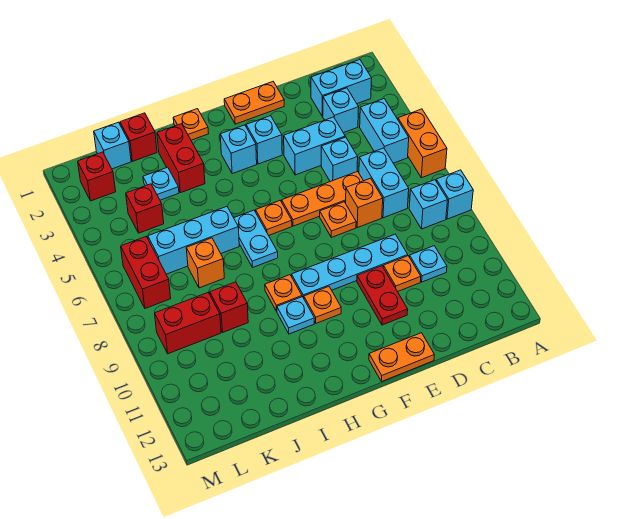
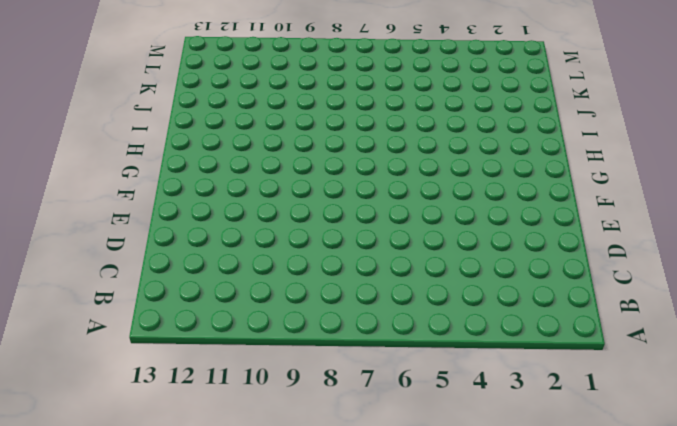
none -> orange 1x2 brick [398,109,447,178]
none -> cyan 1x1 brick [436,170,473,219]
none -> cyan 1x2 brick [311,60,372,116]
none -> cyan 1x2 brick [360,99,409,163]

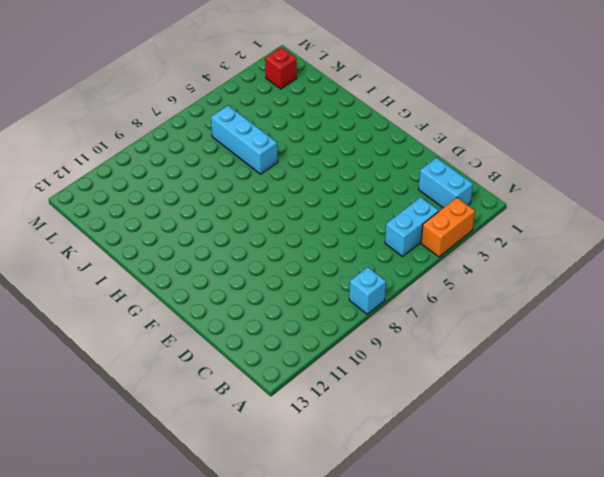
orange 1x2 brick [421,198,475,257] -> orange 1x2 brick moved to [398,109,447,178]
none -> cyan 1x1 brick [409,180,448,229]
none -> cyan 1x1 brick [323,88,359,133]
none -> cyan 1x2 brick [359,148,409,218]
none -> cyan 1x1 plate [410,246,447,282]

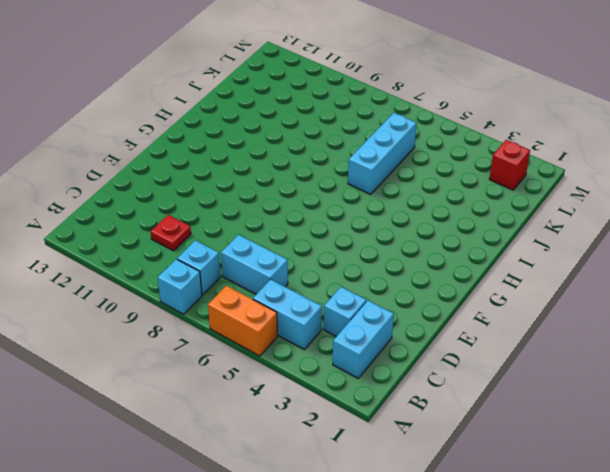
red 1x1 plate [151,215,191,251] -> cyan 1x1 plate [410,246,447,282]
none -> cyan 1x2 brick [284,117,345,175]
none -> cyan 1x1 brick [321,137,358,182]
none -> orange 1x3 plate [282,171,363,226]
none -> orange 1x1 brick [346,178,383,228]

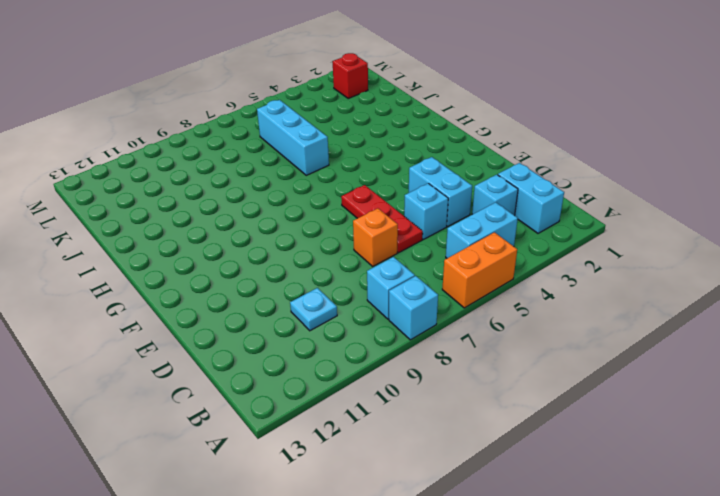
red 1x3 plate [341,185,423,253] -> orange 1x3 plate [282,171,363,226]
none -> cyan 1x2 brick [359,148,409,218]
none -> cyan 1x4 plate [292,234,408,298]
none -> orange 1x1 plate [383,256,421,292]
none -> orange 1x2 plate [224,82,284,124]

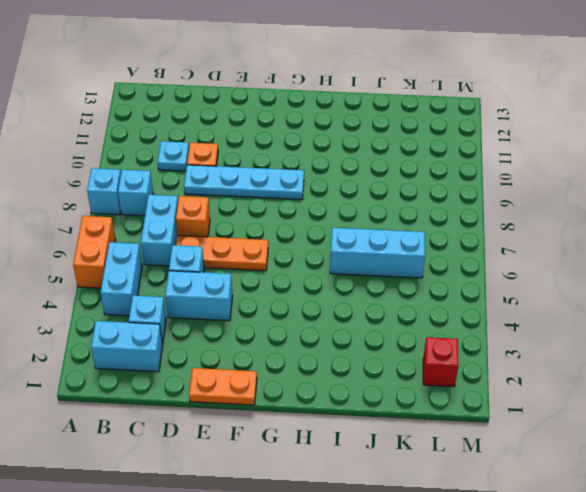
none -> orange 1x1 plate [320,202,356,237]
none -> red 1x2 plate [357,266,408,325]
none -> orange 1x2 plate [369,333,434,382]
none -> cyan 1x1 brick [246,116,282,164]

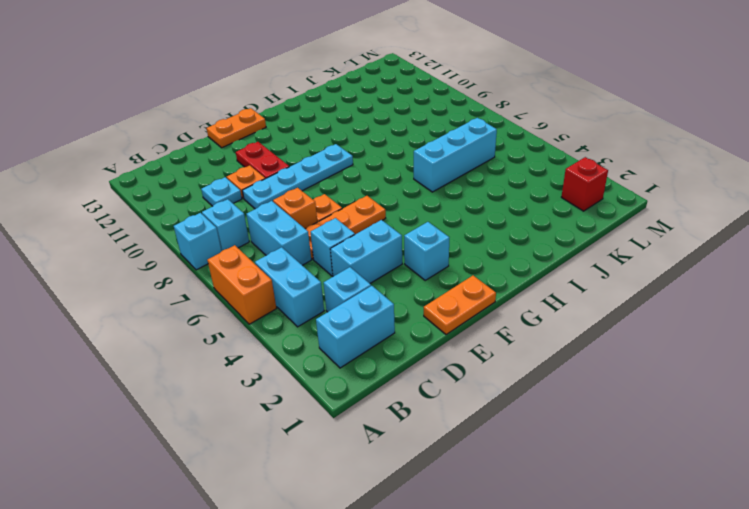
none -> cyan 1x1 brick [220,125,257,174]
none -> orange 1x1 plate [256,201,292,236]
none -> orange 1x1 plate [304,287,341,323]
none -> orange 1x1 plate [173,109,209,140]

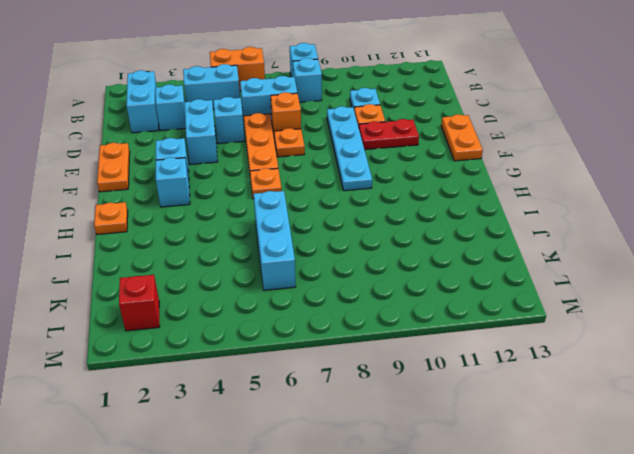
none -> orange 1x1 plate [304,287,341,323]
none -> cyan 1x2 plate [234,210,278,268]
none -> orange 1x1 plate [265,275,302,311]
none -> cyan 1x1 plate [277,297,314,334]

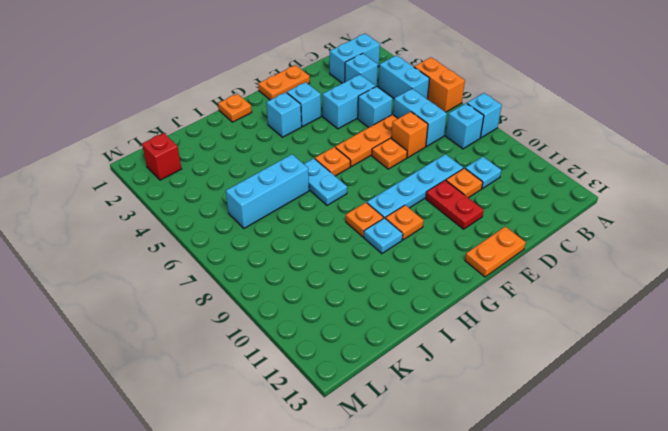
none -> red 1x2 brick [157,124,205,193]
none -> red 1x1 brick [120,113,157,161]
none -> cyan 1x1 plate [143,167,179,200]
none -> orange 1x1 brick [186,238,224,288]

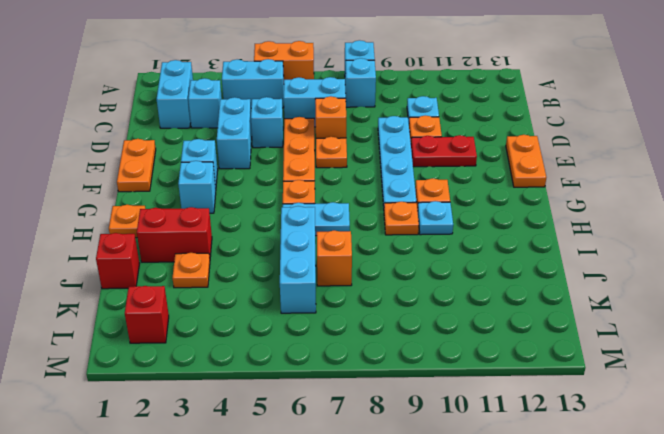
orange 1x1 plate [172,253,210,288] -> cyan 1x1 plate [143,167,179,200]
none -> red 1x1 brick [210,282,248,333]
none -> cyan 1x1 brick [94,122,131,169]
none -> red 1x1 brick [126,184,164,233]
none -> red 1x2 brick [155,293,221,354]

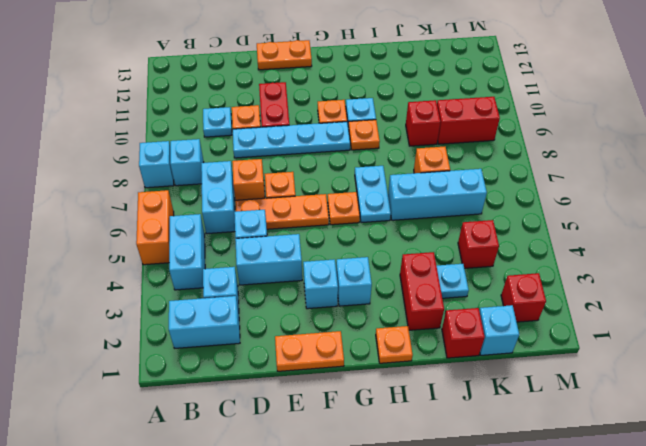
none -> red 1x2 brick [121,237,171,308]

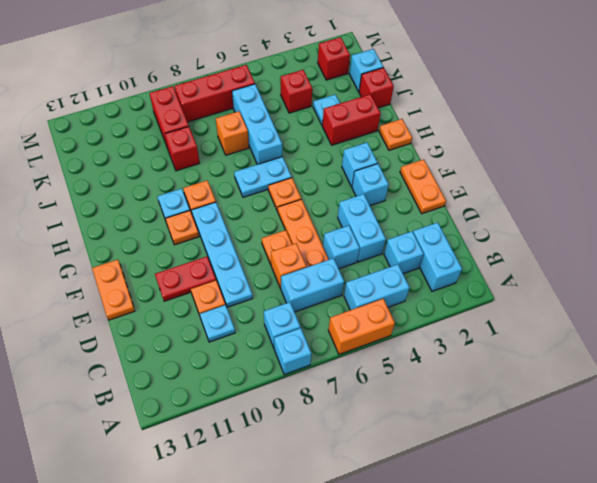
red 1x3 brick [175,65,255,122] -> red 1x2 brick [121,237,171,308]

